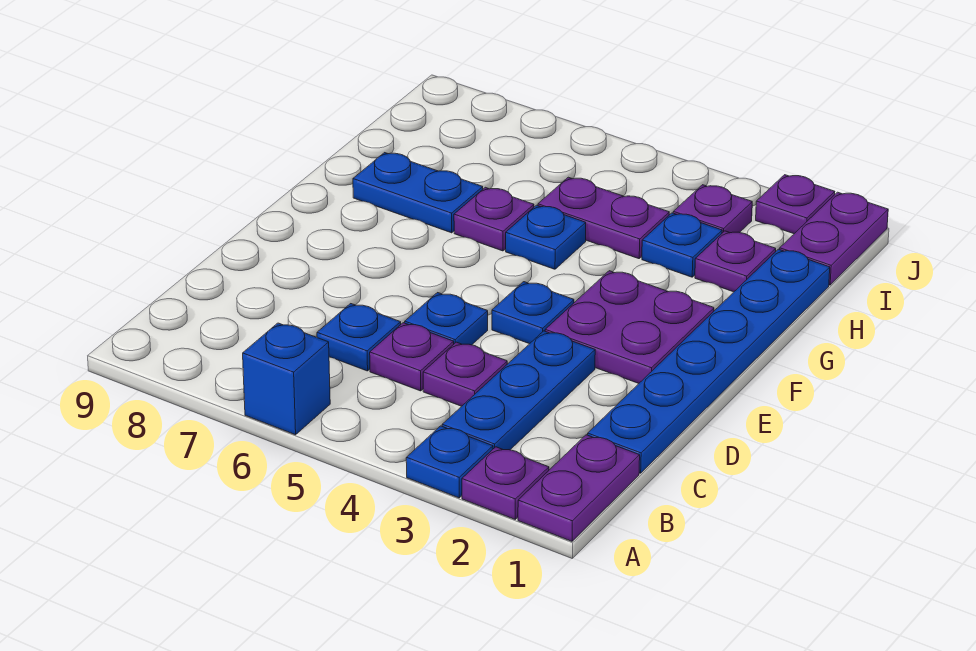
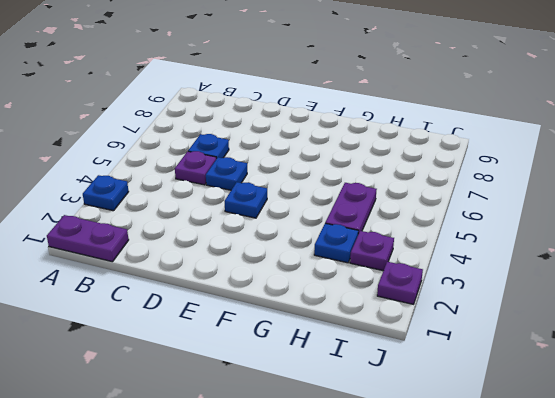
none -> purple 1x1 plate [462,447,549,519]
none -> blue 1x1 brick [243,323,330,435]
none -> blue 1x3 plate [442,331,595,450]

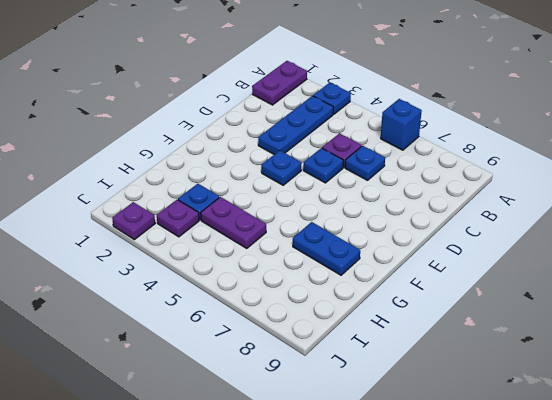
none -> purple 1x1 plate [462,447,549,519]
none -> blue 1x6 plate [588,249,830,473]
none -> purple 1x1 plate [423,342,507,406]

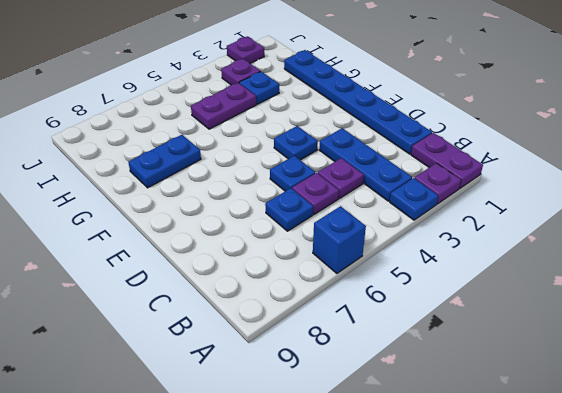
none -> purple 2x2 plate [545,271,714,383]
none -> blue 1x1 plate [506,205,586,269]
none -> purple 1x1 plate [454,187,534,251]

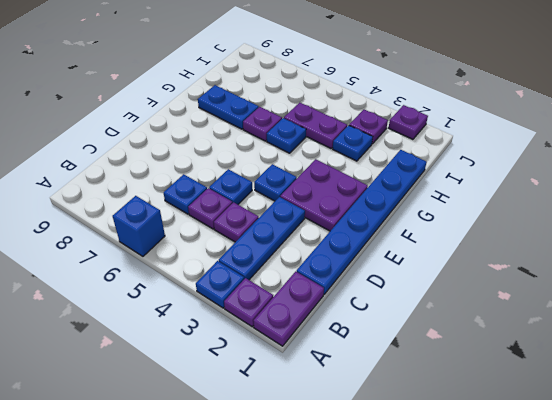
none -> purple 1x1 plate [695,231,776,292]
none -> purple 1x2 plate [780,192,888,285]

